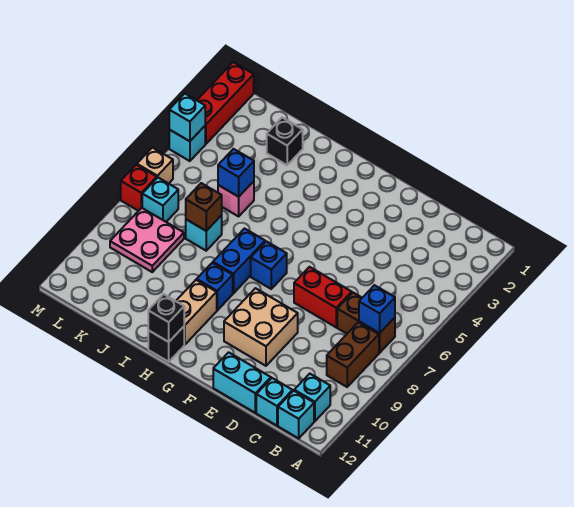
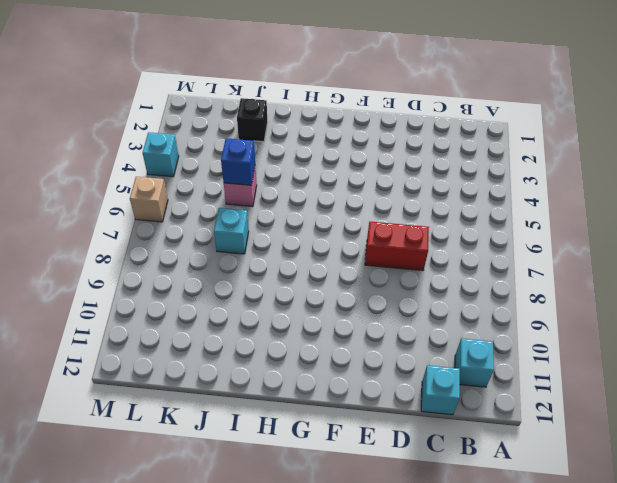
none -> brown 1x2 brick [337,293,395,353]
none -> brown 1x2 brick [327,322,379,387]
none -> cyan 1x1 brick [278,391,314,438]

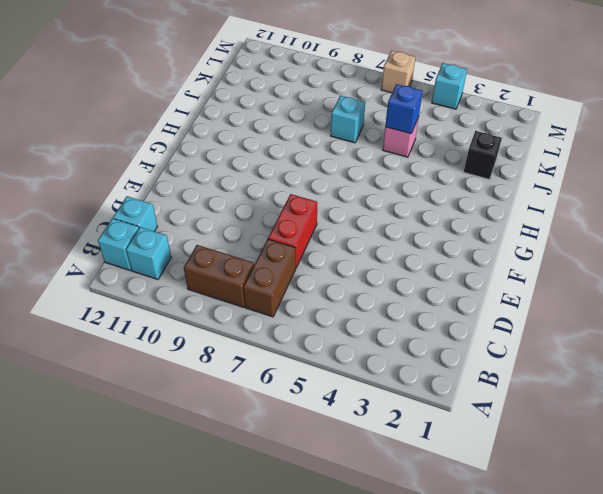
none -> cyan 1x2 brick [213,352,271,413]
none -> tan 2x2 brick [224,288,298,366]
none -> blue 1x1 brick [251,241,287,289]

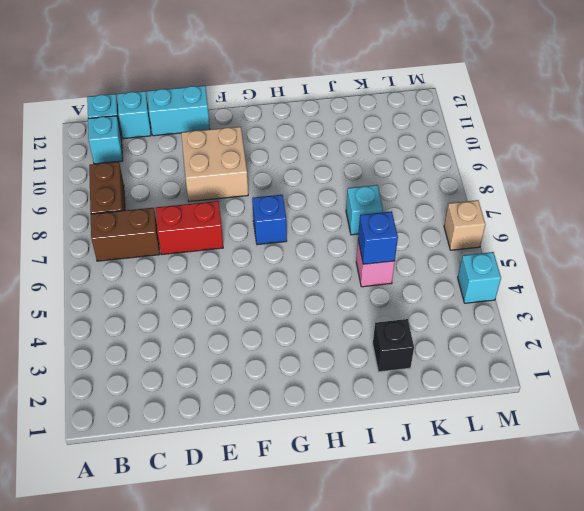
none -> blue 1x2 brick [213,229,265,293]
none -> blue 1x1 brick [197,263,233,310]
none -> tan 1x2 brick [176,280,217,345]

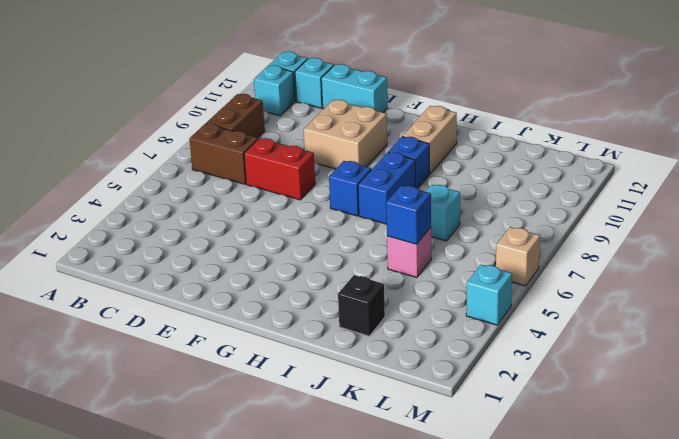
none -> black 1x1 brick [148,327,184,362]
none -> pink 2x2 plate [110,208,184,272]
none -> cyan 1x1 brick [142,178,178,222]

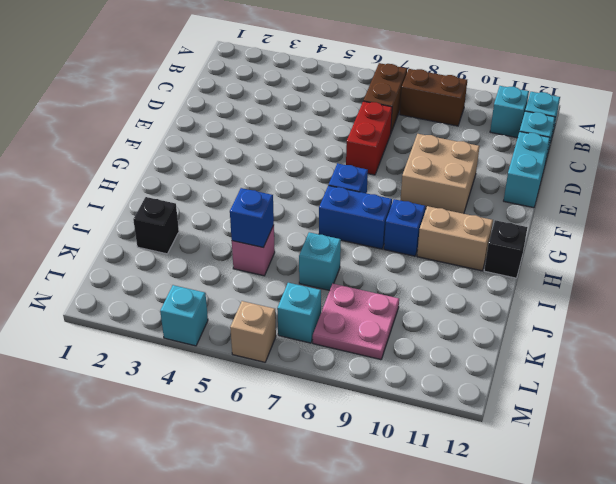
none -> red 1x3 brick [197,62,254,144]
none -> red 1x1 brick [121,165,157,211]
none -> blue 1x1 brick [359,285,395,333]

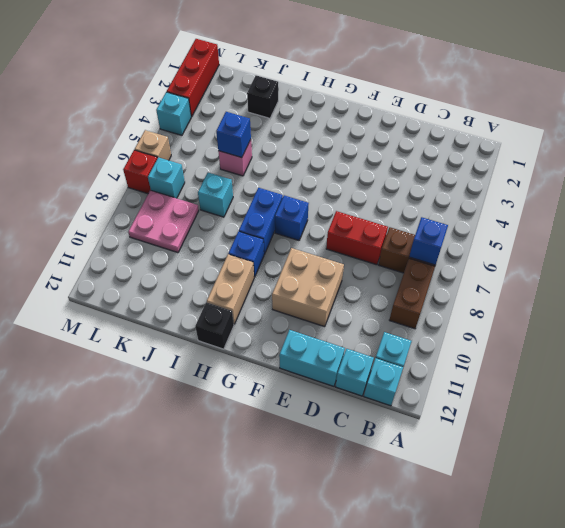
none -> black 1x1 brick [148,294,184,342]
none -> brown 1x1 brick [186,183,222,231]
none -> cyan 1x1 brick [169,94,205,141]

